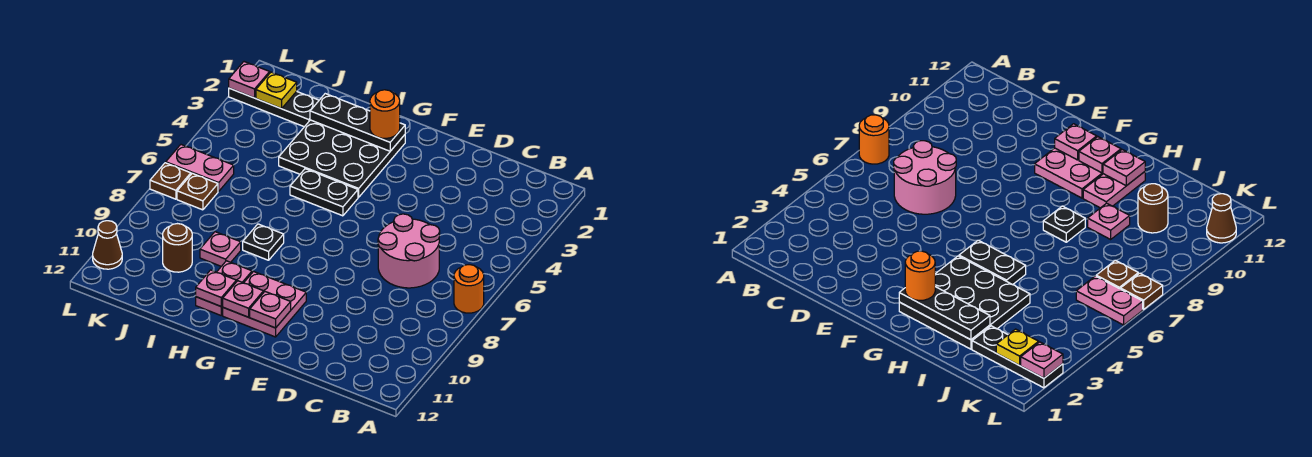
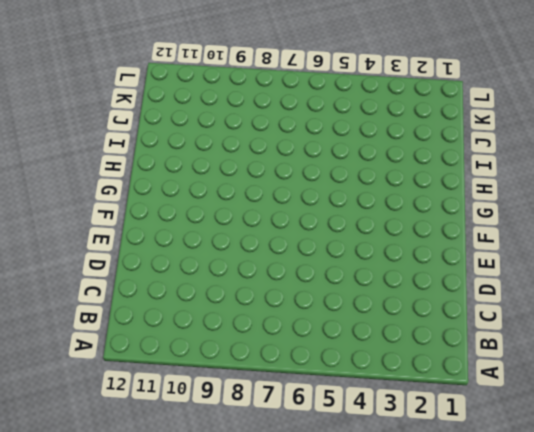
none -> orange 1x1 round brick [454,265,484,313]
none -> pink 2x2 round brick [378,214,440,288]
none -> pink 2x2 plate [223,272,306,337]

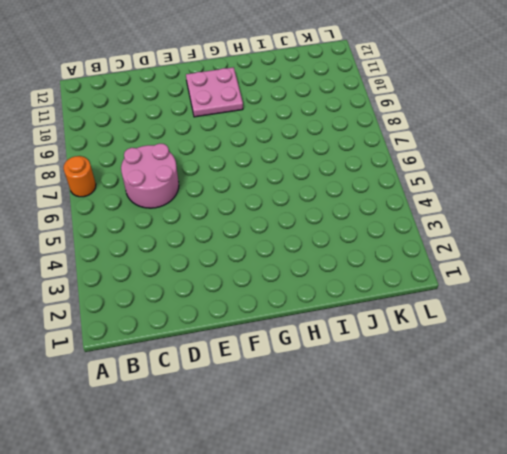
none -> black 3x3 plate [279,120,405,197]
none -> black 1x2 plate [290,169,358,216]
none -> black 1x1 plate [243,224,284,260]

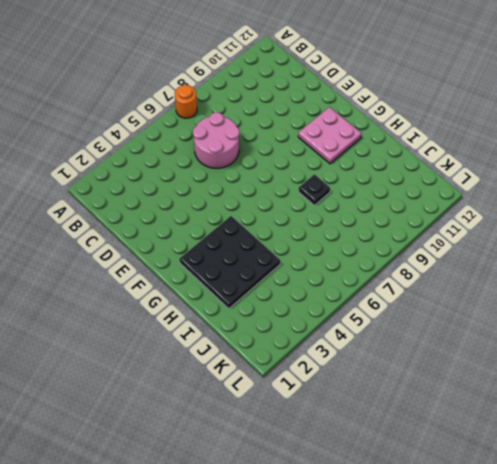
none -> black 1x2 plate [290,169,358,216]
none -> pink 1x2 plate [196,261,252,315]
none -> pink 1x1 plate [200,232,241,266]

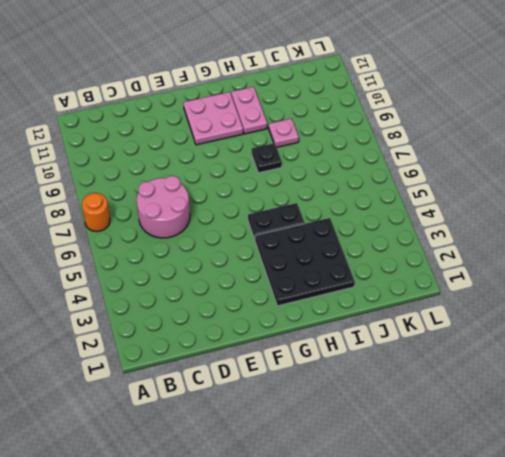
none -> black 1x3 plate [229,88,319,127]
none -> brown 1x1 round brick [163,224,192,272]
none -> pink 1x2 plate [166,145,234,191]

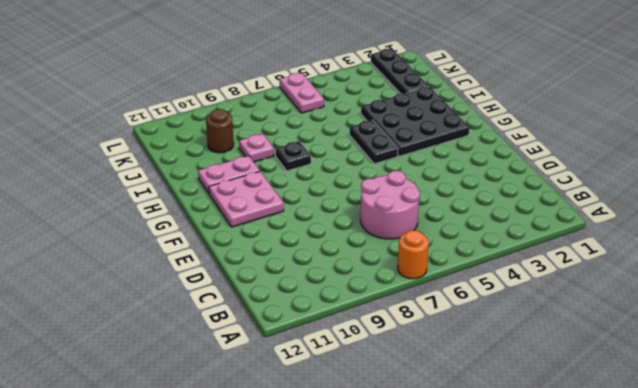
none -> brown 1x1 plate [177,173,218,210]
none -> brown 1x1 plate [150,163,191,199]
none -> brown 1x1 cone [93,221,122,269]

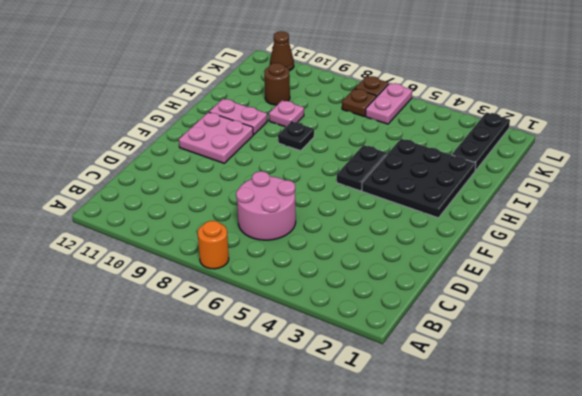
none -> pink 1x1 plate [250,292,291,328]
none -> black 1x3 plate [310,94,405,151]
none -> pink 1x1 plate [222,281,264,317]

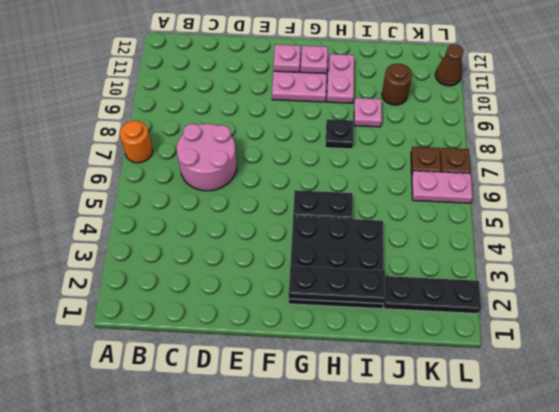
none -> pink 1x1 plate [196,270,236,306]
none -> yellow 1x1 plate [256,72,297,109]
none -> pink 1x1 plate [229,62,270,98]

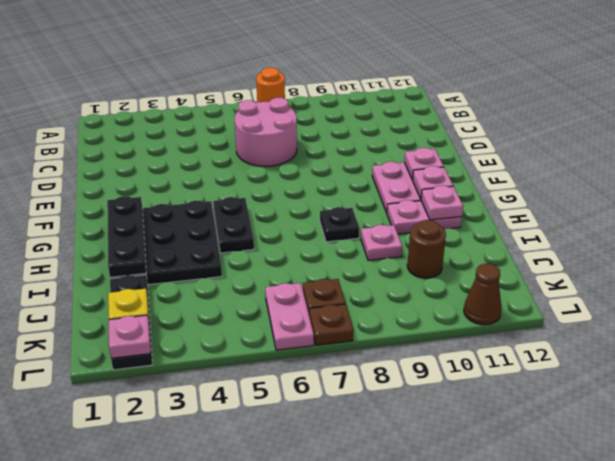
none -> orange 1x1 round brick [370,90,400,138]

